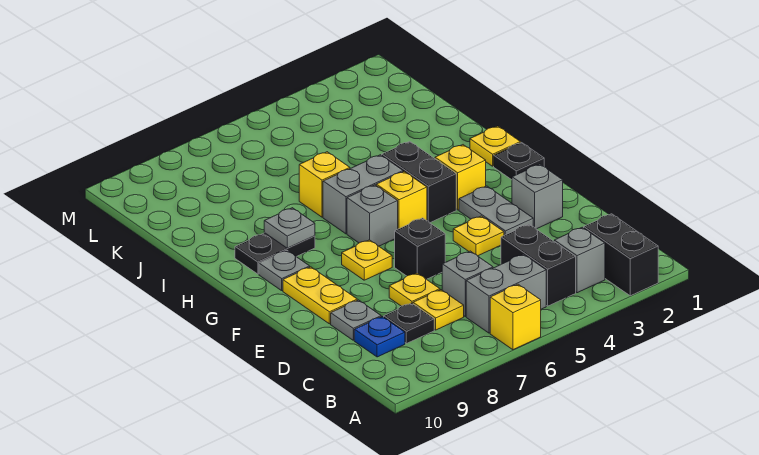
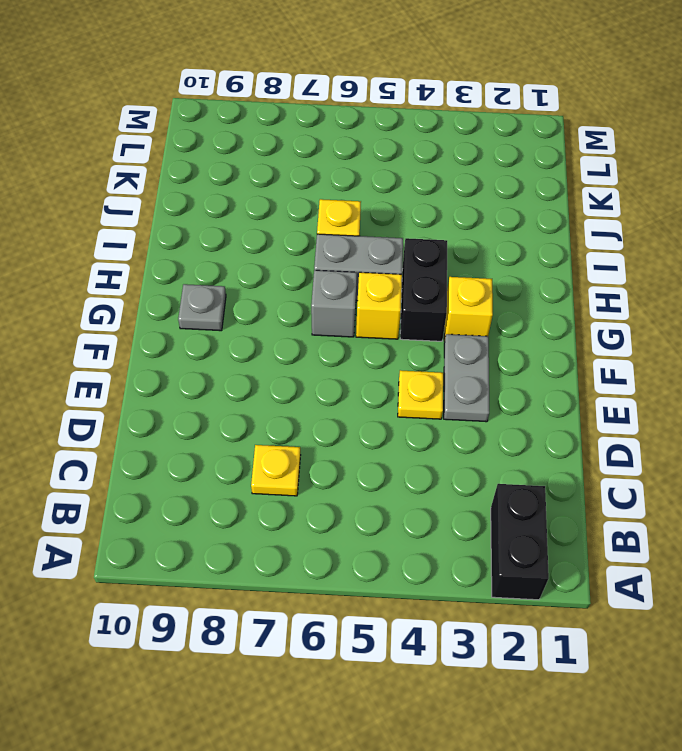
none -> yellow 1x1 brick [490,284,541,350]
none -> grey 1x1 brick [554,227,605,293]
none -> black 1x2 brick [501,224,576,306]

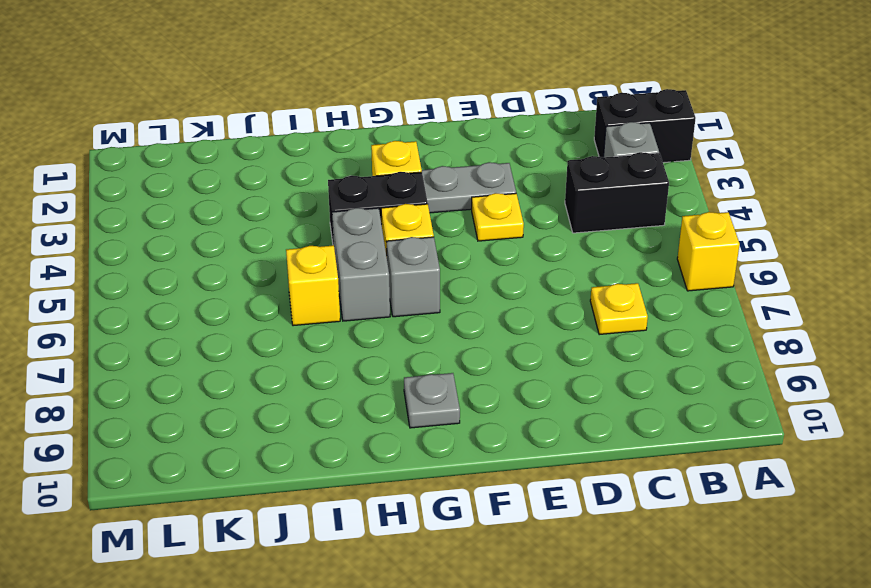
none -> grey 1x2 brick [466,254,546,333]
none -> grey 1x1 brick [442,251,493,316]
none -> black 1x1 plate [384,303,434,344]

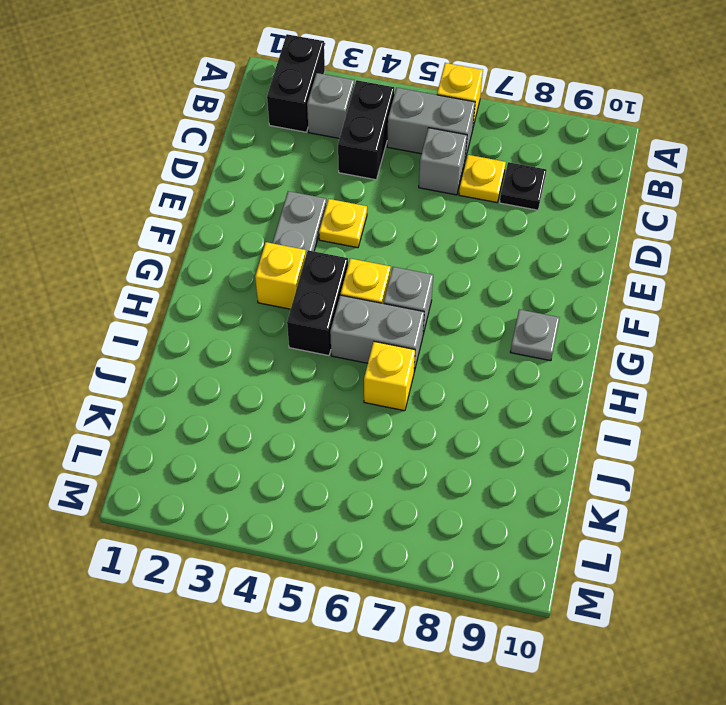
none -> blue 1x1 plate [354,317,405,357]
none -> yellow 1x1 plate [389,273,440,306]
none -> grey 1x1 plate [331,300,381,340]

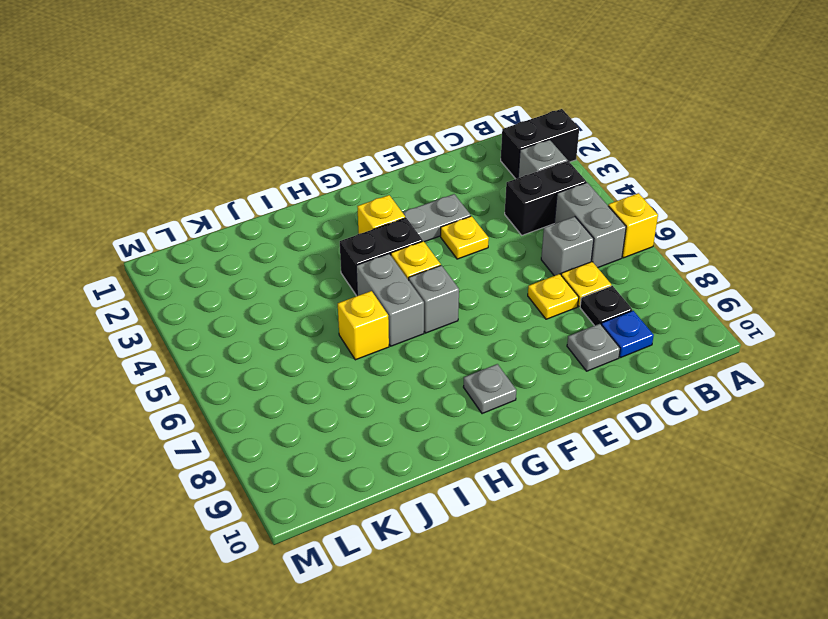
none -> grey 1x1 brick [512,164,563,229]
none -> black 1x1 brick [395,218,445,279]
none -> yellow 1x2 plate [283,267,357,324]

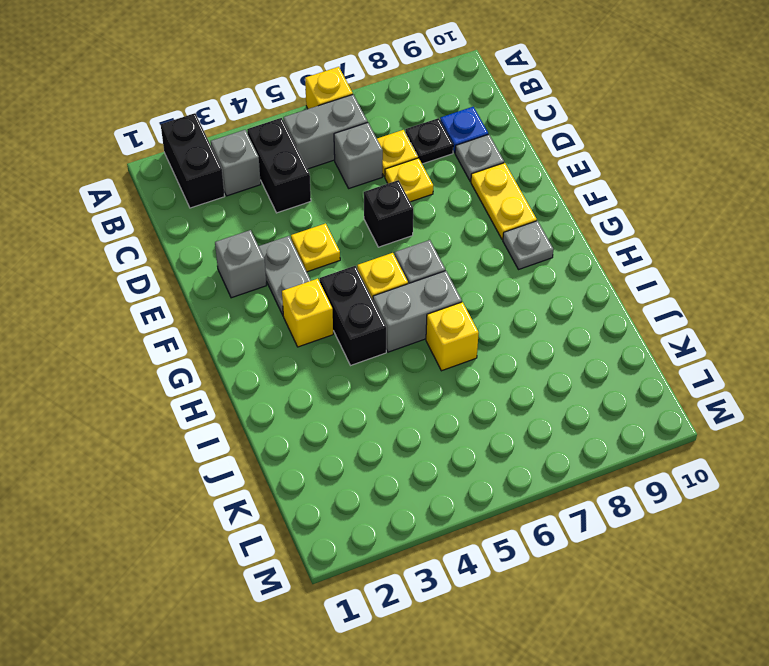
none -> yellow 1x1 plate [342,240,392,280]
none -> black 1x1 plate [494,143,544,180]
none -> yellow 1x1 plate [470,126,520,166]

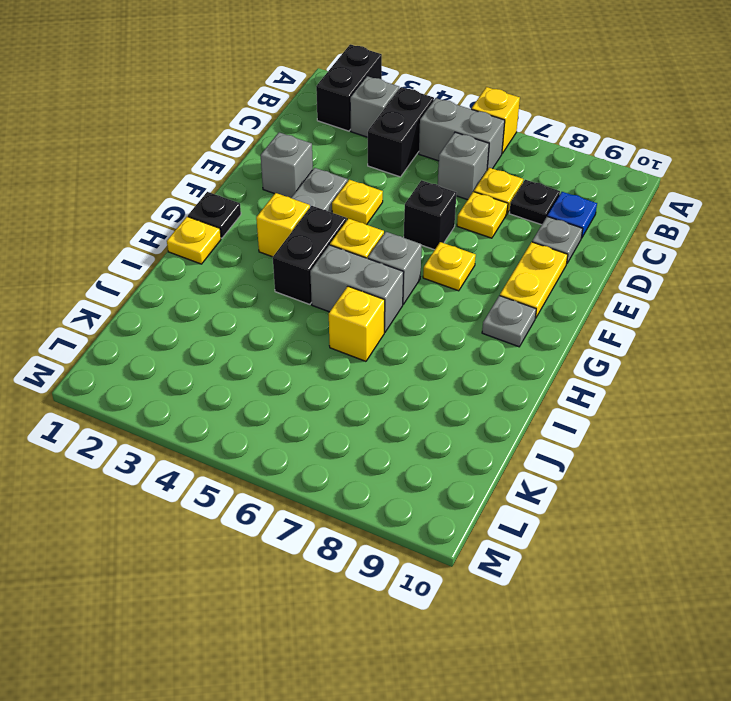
none -> black 1x2 plate [235,233,315,274]
none -> grey 1x1 plate [264,208,315,248]

